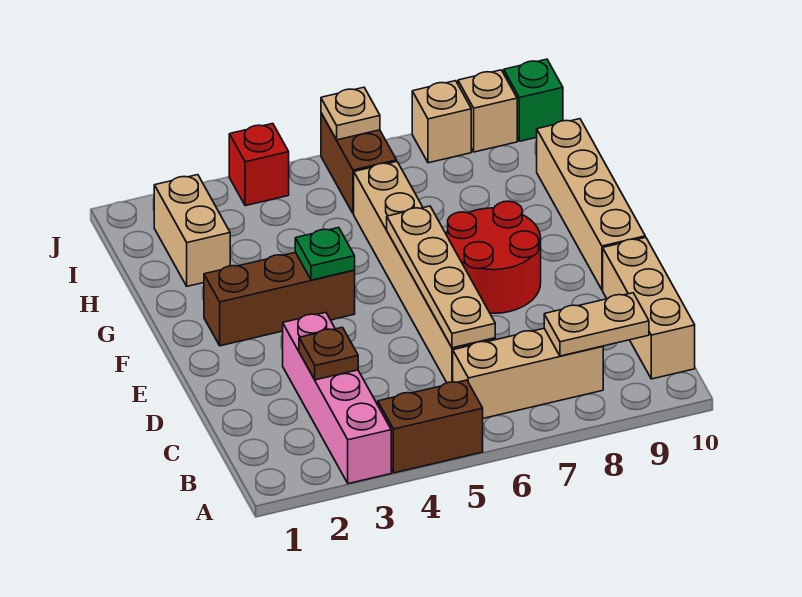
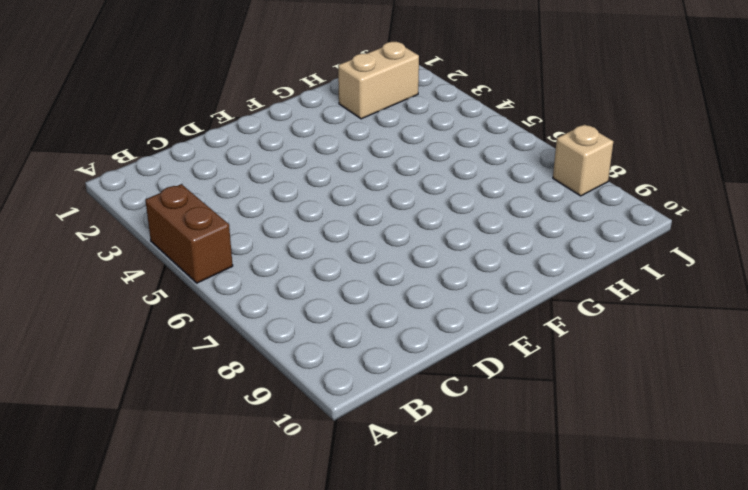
none -> pink 1x4 brick [283,312,391,484]
none -> tan 1x3 brick [453,329,603,418]
none -> tan 1x3 brick [603,237,695,379]

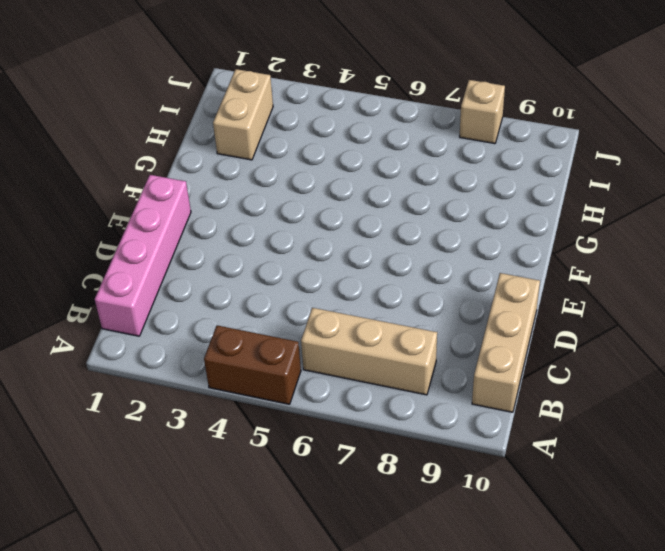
pink 1x4 brick [95,175,191,336] -> pink 1x4 brick moved to [283,312,391,484]
none -> tan 1x6 brick [354,162,495,383]
none -> red 2x2 round brick [446,201,541,313]
none -> tan 1x4 brick [537,119,645,290]

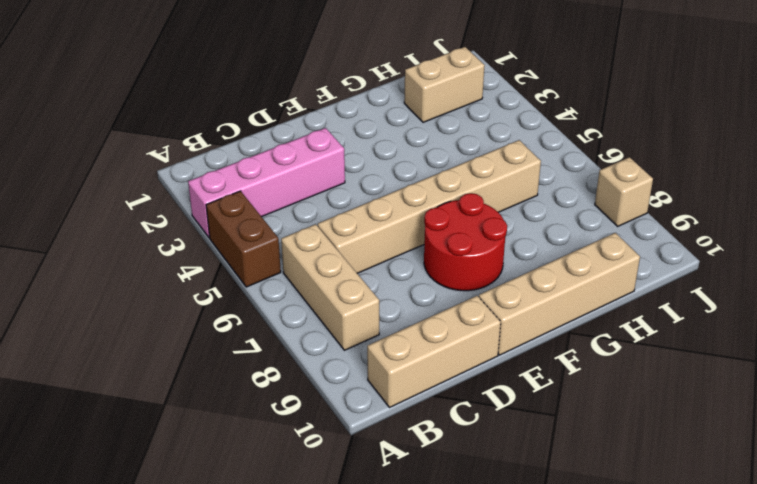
none -> brown 1x3 brick [204,252,355,346]
none -> brown 1x2 brick [321,113,397,214]
none -> red 1x1 brick [229,124,289,206]

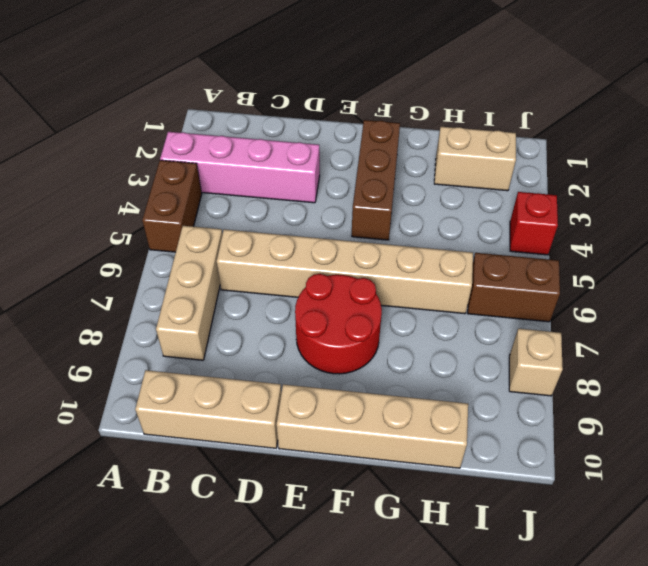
none -> tan 1x1 brick [458,70,517,152]
none -> green 1x1 brick [504,59,563,141]
none -> tan 1x2 plate [544,293,649,356]

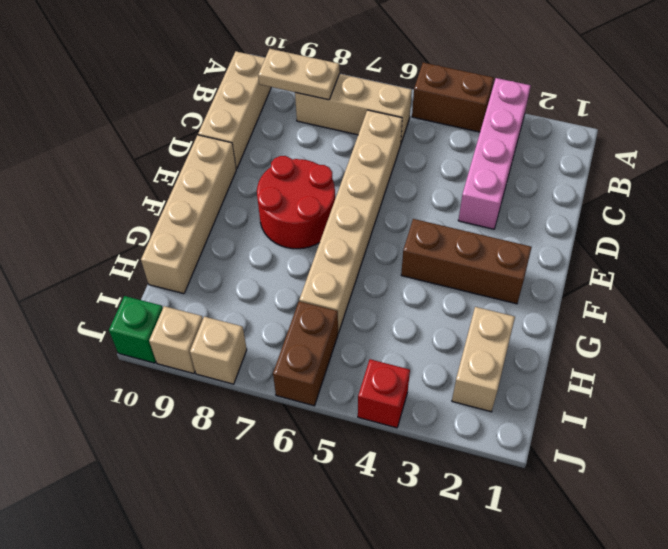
none -> brown 1x1 plate [299,327,358,380]
none -> tan 1x4 plate [387,206,495,348]
none -> green 1x1 plate [295,228,355,280]

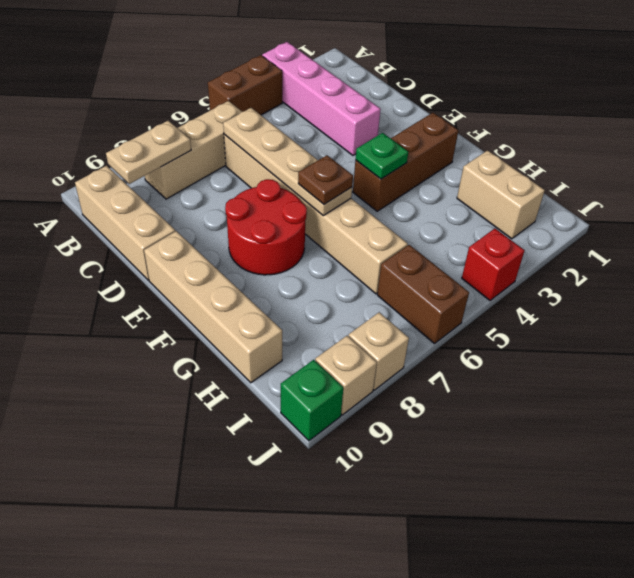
brown 1x1 plate [298,155,353,204] -> brown 1x1 plate moved to [299,327,358,380]
none -> tan 1x1 plate [321,87,380,140]

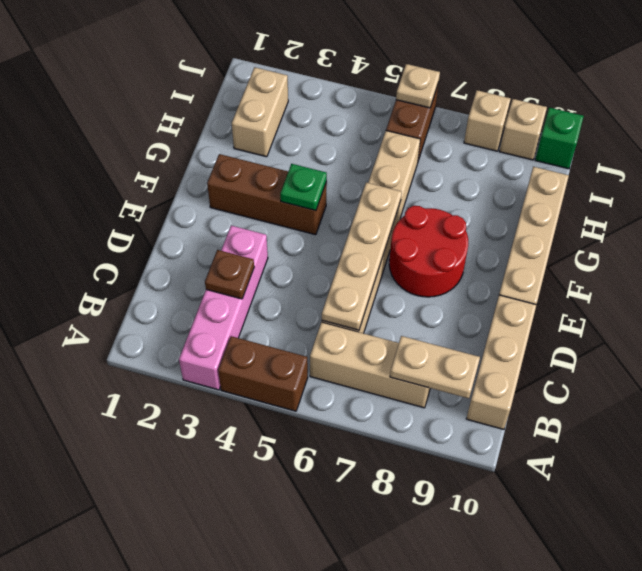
none -> red 1x1 brick [229,124,289,206]

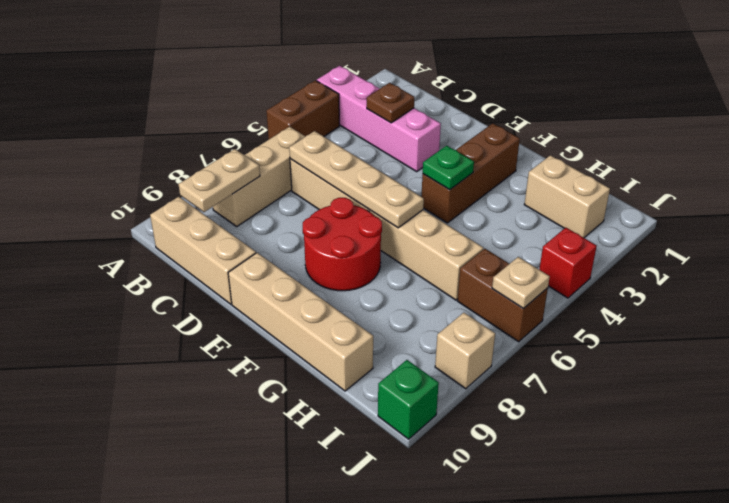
none -> tan 1x1 brick [458,70,517,152]

